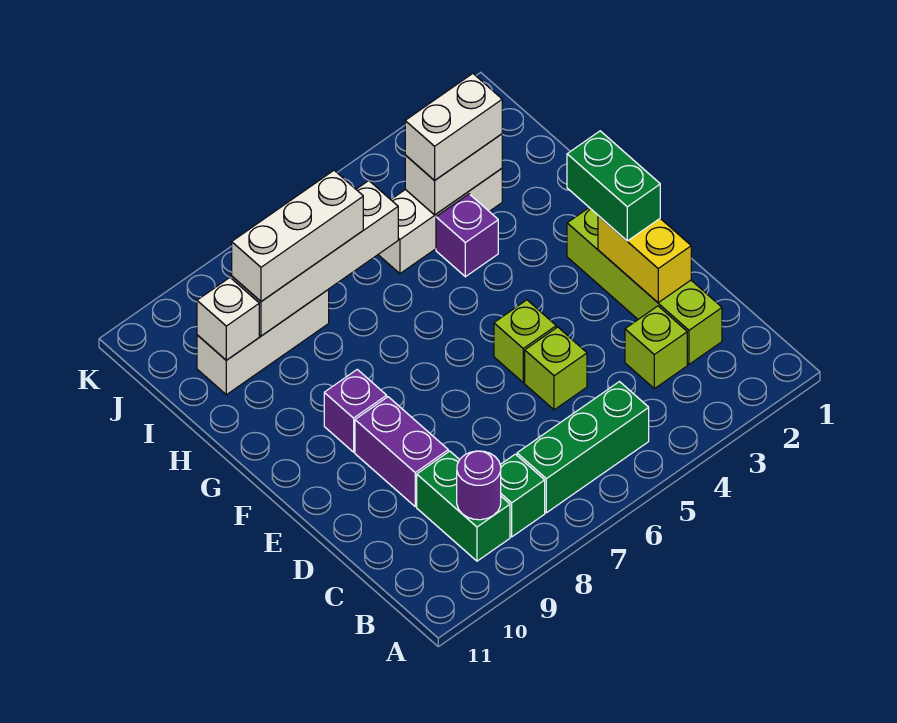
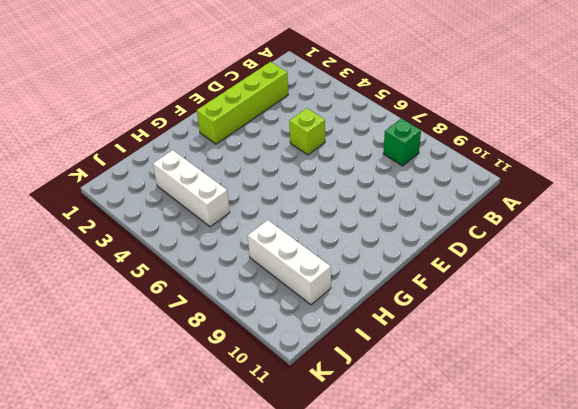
none -> green 1x3 brick [517,382,649,513]
none -> green 1x2 brick [417,451,510,561]
none -> lime 1x1 brick [625,306,687,389]

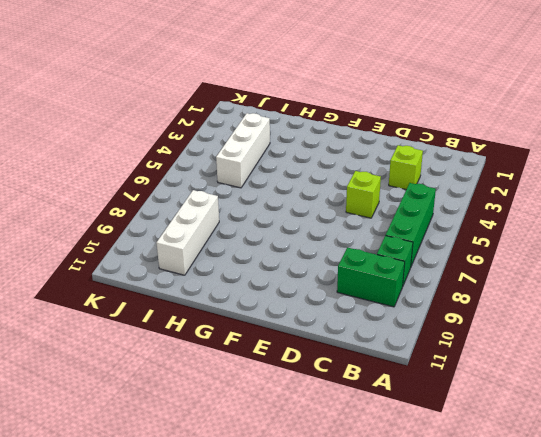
none -> lime 1x4 brick [567,208,722,364]
none -> purple 1x2 brick [355,397,448,507]
none -> lime 1x1 brick [494,300,556,382]

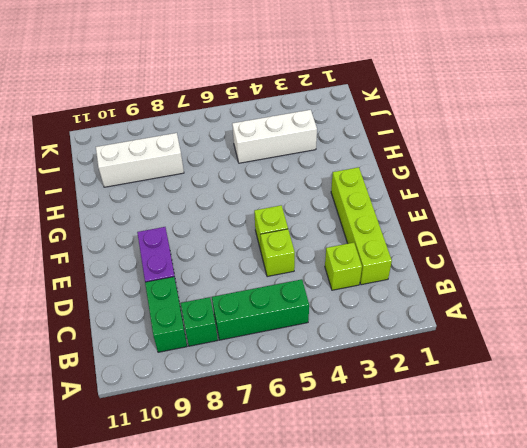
none -> purple 1x1 brick [324,370,387,452]
none -> purple 1x1 brick [436,194,498,277]
none -> purple 1x1 round brick [457,451,501,520]

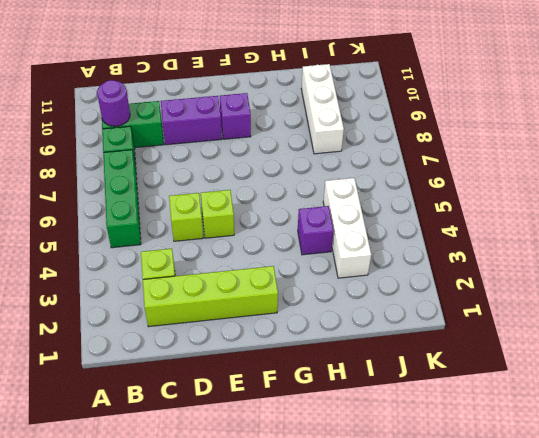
none -> yellow 1x2 brick [598,216,691,303]
none -> white 1x2 brick [405,134,502,215]
none -> white 1x4 brick [232,181,398,336]

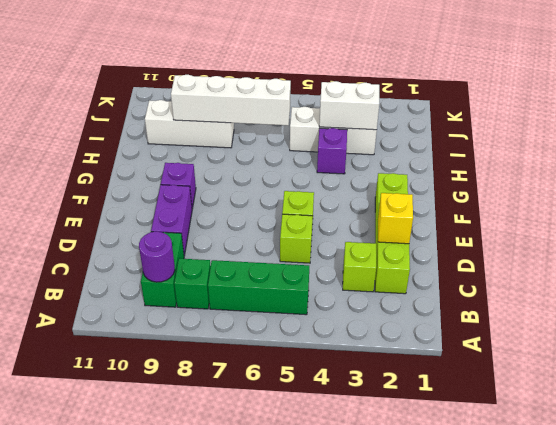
yellow 1x1 brick [378,193,413,244] -> yellow 1x2 brick [598,216,691,303]
none -> white 1x1 brick [197,278,259,360]
none -> green 1x2 brick [567,131,660,241]
none -> white 1x2 brick [405,74,502,181]

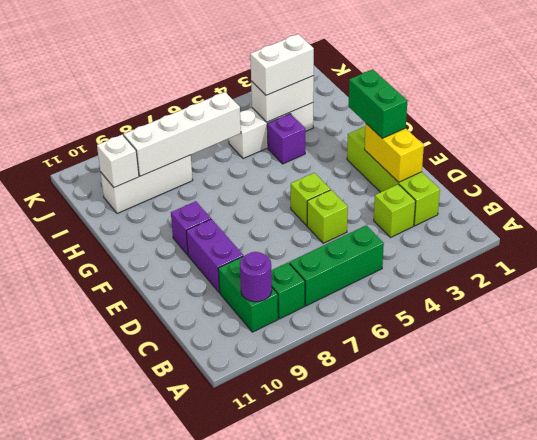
none -> white 1x3 brick [232,170,363,301]

